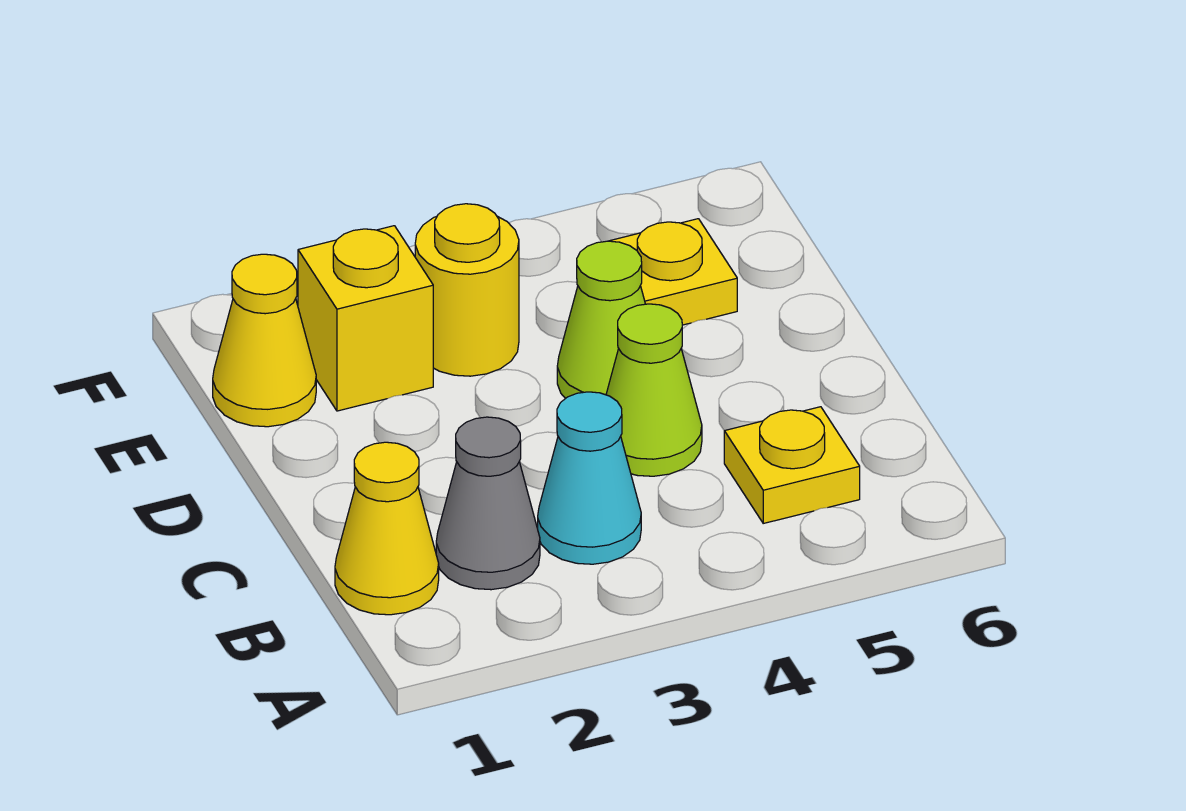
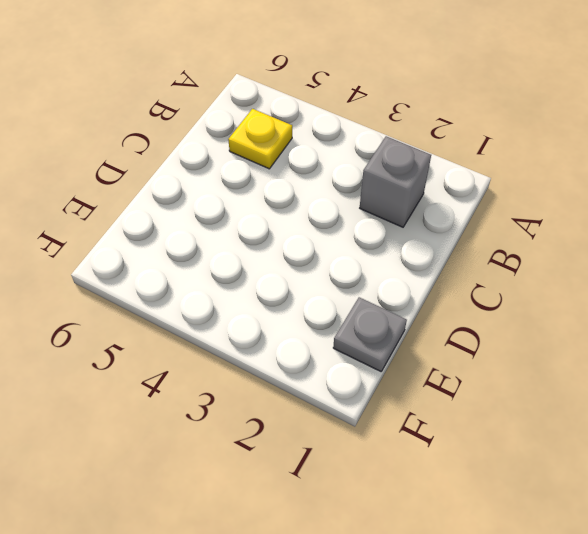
grey 1x1 brick [360,136,431,227] -> grey 1x1 cone [436,417,540,590]
grey 1x1 plate [333,297,407,371] -> yellow 1x1 cone [213,254,316,427]
none -> yellow 1x1 cone [335,442,439,615]
none -> cyan 1x1 cone [538,392,641,564]

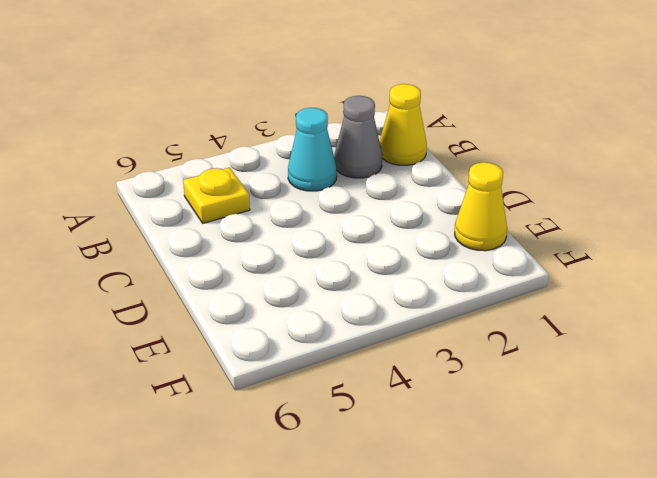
none -> lime 1x1 cone [606,304,702,476]
none -> lime 1x1 cone [557,241,645,398]

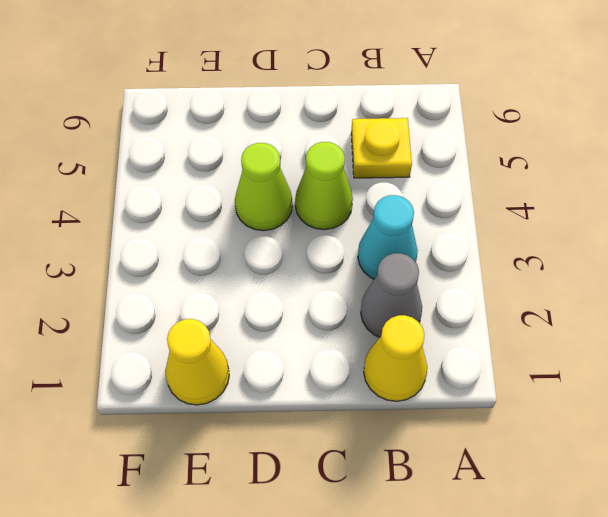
none -> yellow 1x1 brick [298,226,433,411]
none -> yellow 1x1 round brick [415,204,519,376]

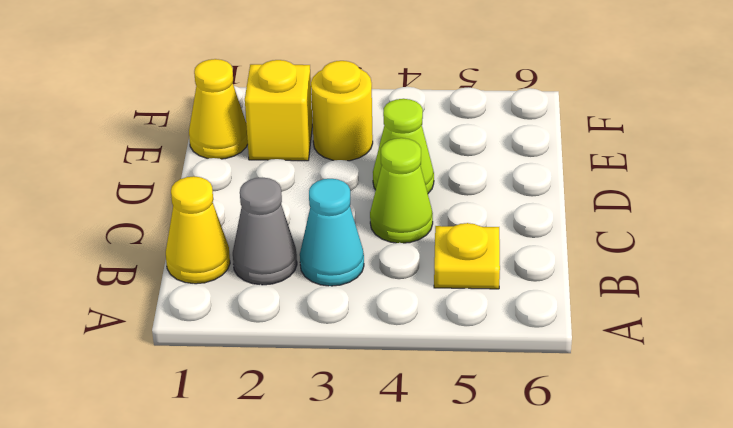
none -> yellow 1x1 plate [610,219,737,325]

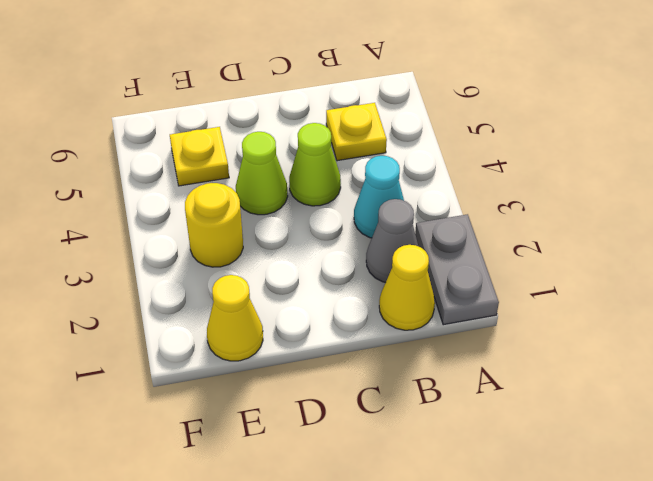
grey 1x2 plate [415,214,499,325] -> none
none -> yellow 1x1 brick [298,226,433,411]

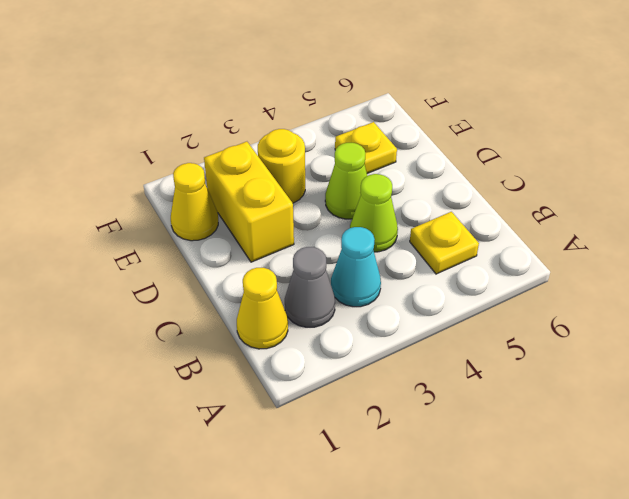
yellow 1x2 brick [204,142,294,262] -> yellow 1x1 brick [298,226,433,411]

